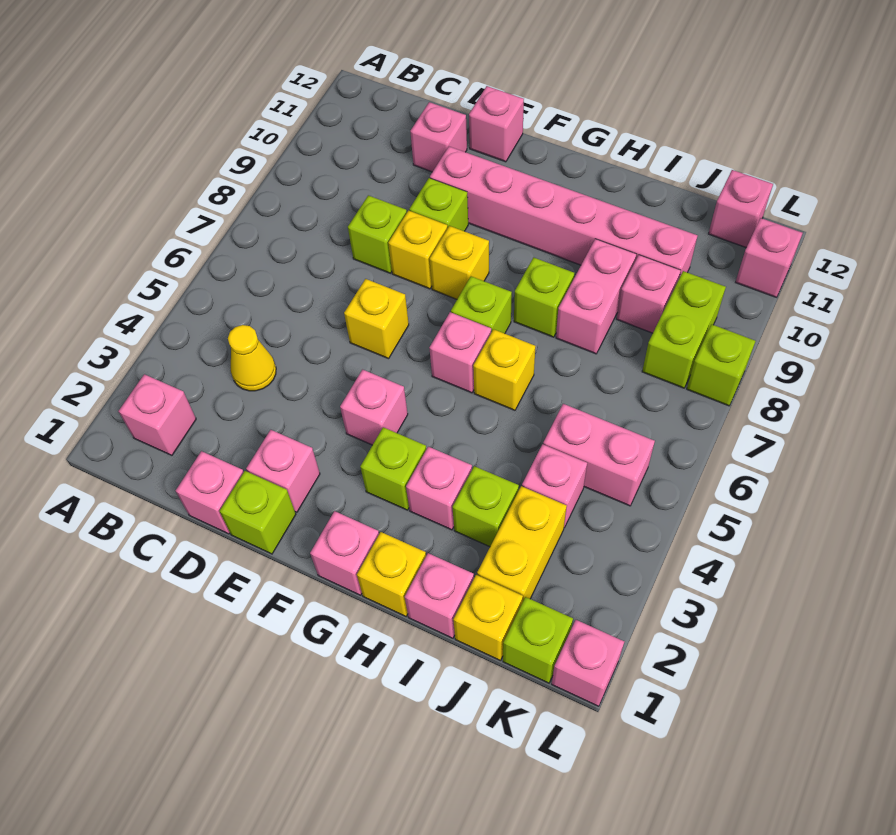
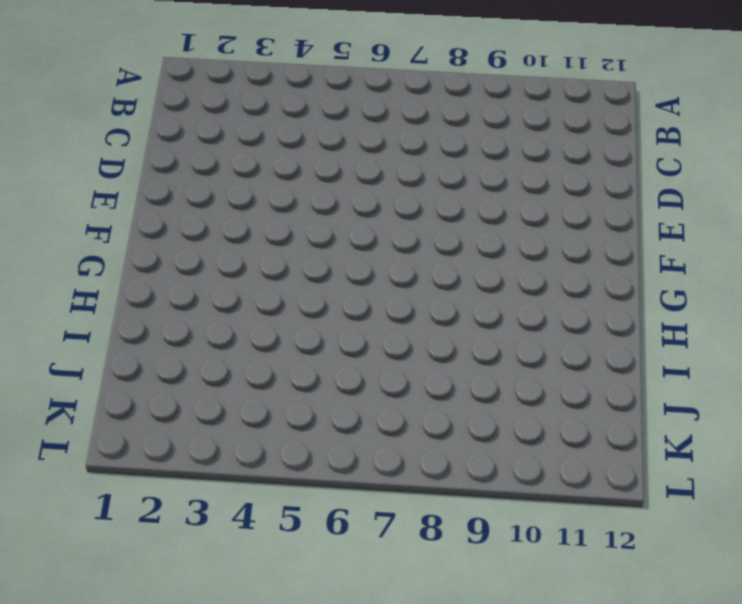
none -> pink 1x1 brick [119,374,196,455]
none -> yellow 1x1 cone [228,325,276,391]
none -> pink 1x1 brick [176,451,244,534]
none -> lime 1x1 brick [348,195,407,273]

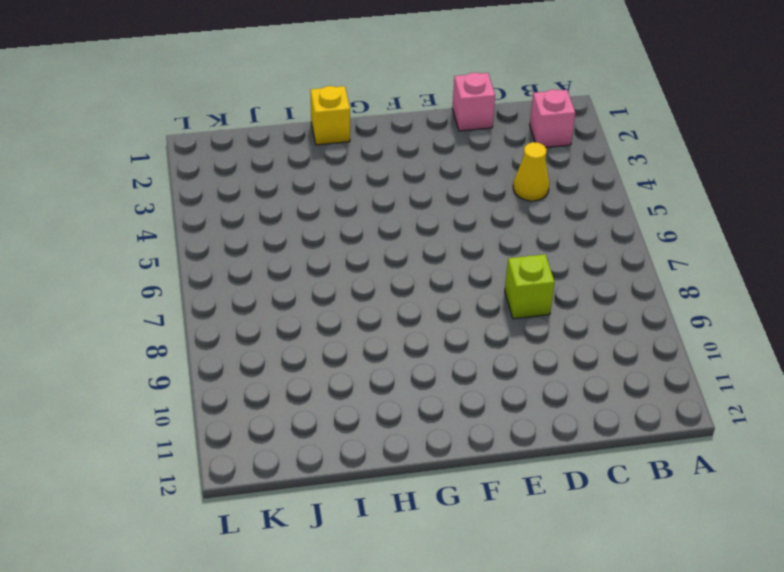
none -> pink 1x1 brick [410,102,467,172]
none -> lime 1x1 brick [219,471,296,554]
none -> pink 1x1 brick [246,430,320,512]
none -> yellow 1x1 brick [344,279,409,359]

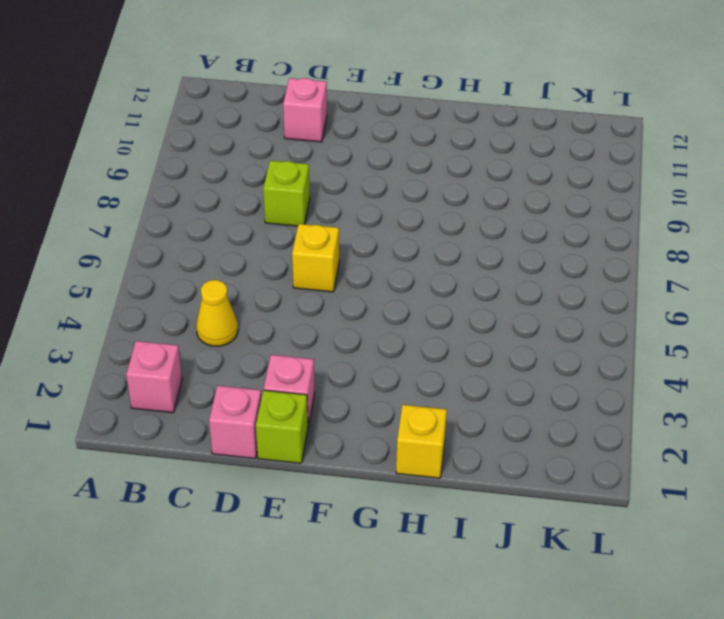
none -> yellow 1x1 brick [388,211,447,289]
none -> lime 1x1 brick [409,178,468,231]
none -> pink 1x6 brick [430,147,697,278]
none -> pink 1x1 brick [469,86,524,162]

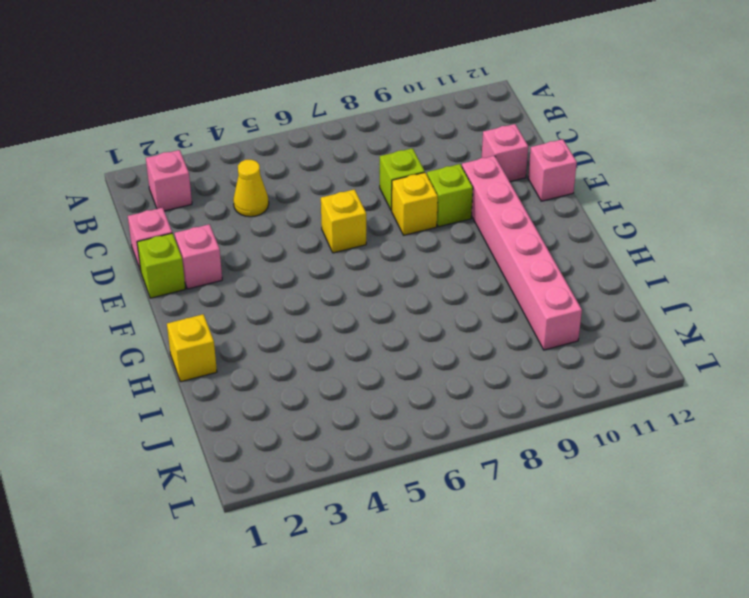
none -> pink 1x1 brick [340,370,408,445]
none -> yellow 1x1 brick [430,226,489,299]
none -> pink 1x1 brick [310,511,379,595]
none -> lime 1x1 brick [360,427,426,510]

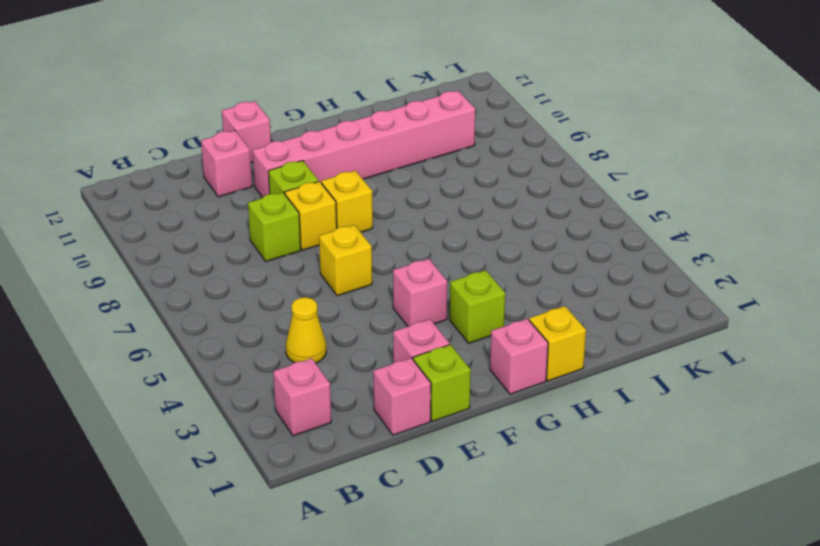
none -> pink 1x1 brick [429,312,491,393]
none -> lime 1x1 brick [451,276,512,334]
none -> pink 1x1 brick [406,447,472,530]
none -> yellow 1x1 brick [473,329,535,410]

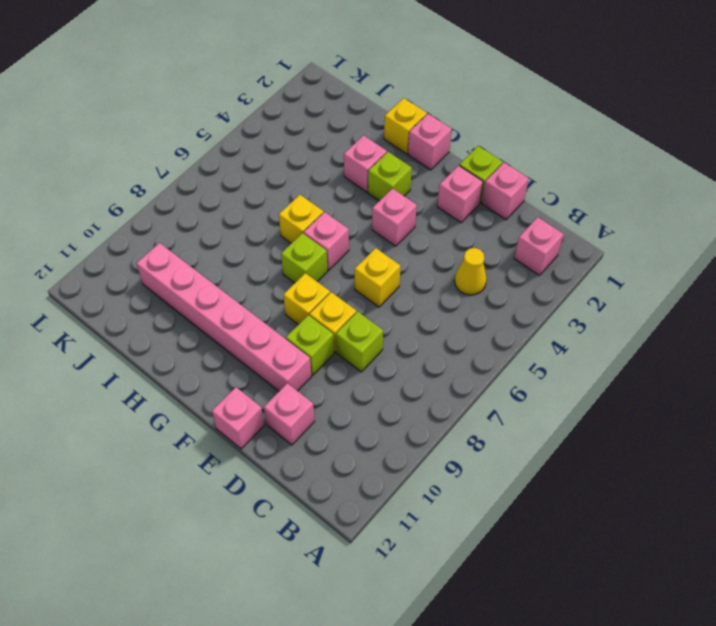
none -> lime 1x1 brick [514,257,574,337]
none -> pink 1x1 brick [405,553,474,638]
none -> lime 1x1 brick [453,466,519,547]
none -> pink 1x2 brick [556,239,636,354]

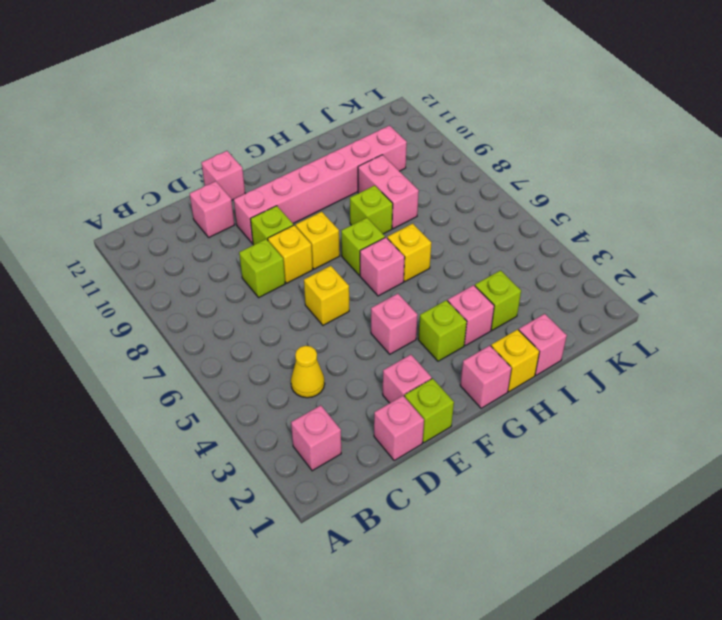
none -> yellow 1x1 brick [453,575,523,661]
none -> yellow 1x2 brick [477,486,567,601]
none -> pink 1x1 brick [522,444,587,528]
none -> pink 1x2 brick [543,404,655,506]

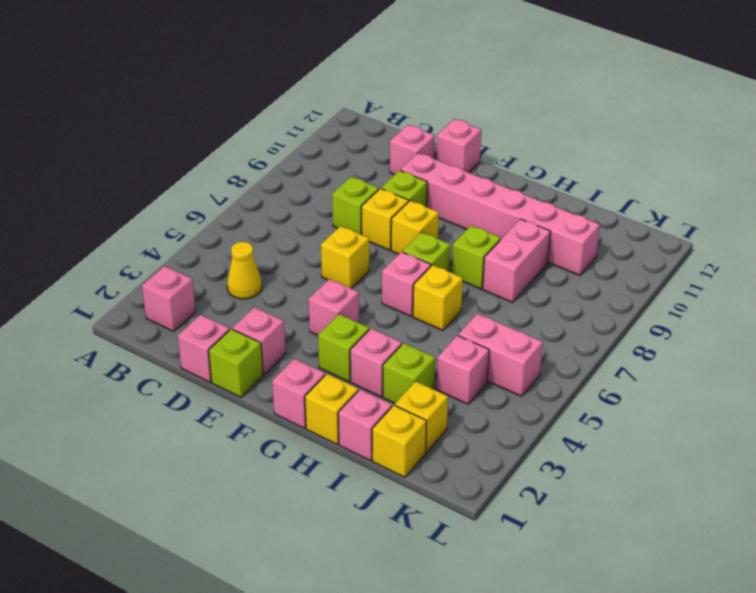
yellow 1x1 brick [395,381,448,452] -> yellow 1x2 brick [477,486,567,601]
none -> pink 1x1 brick [617,255,681,333]
none -> lime 1x1 brick [503,597,573,683]
none -> lime 1x2 brick [642,271,726,388]
none -> pink 1x1 brick [708,170,773,248]

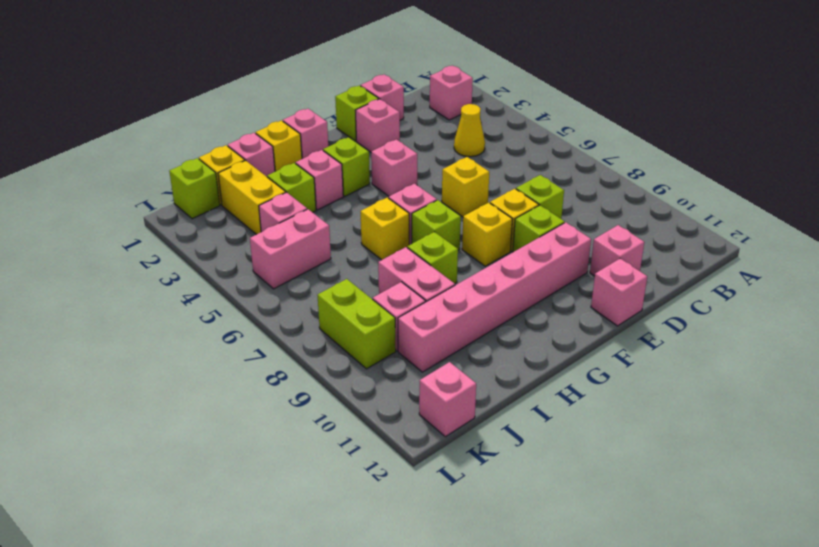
none -> pink 1x1 brick [552,620,624,706]
none -> lime 1x1 brick [687,324,755,406]
none -> pink 1x1 brick [736,218,803,297]

